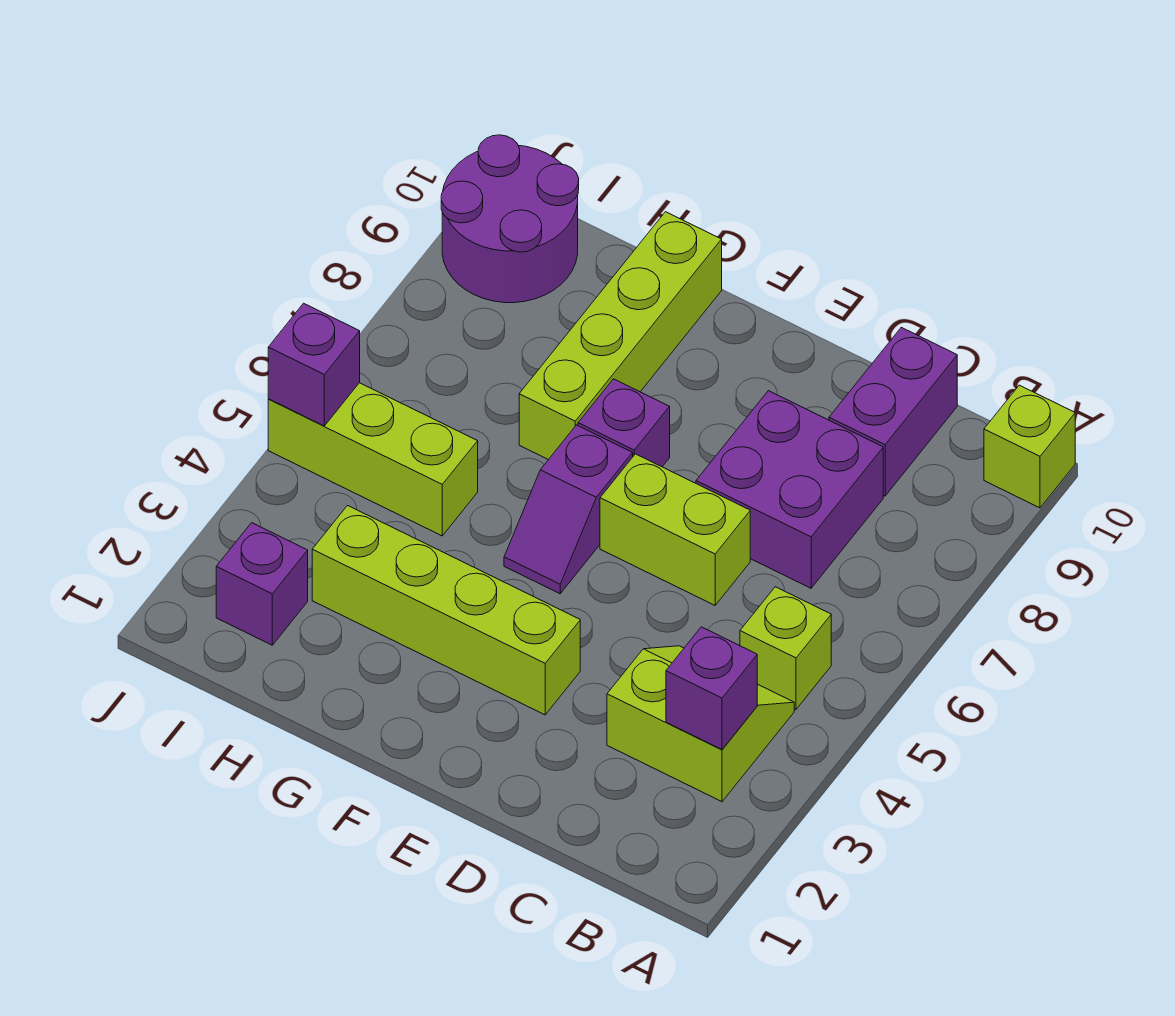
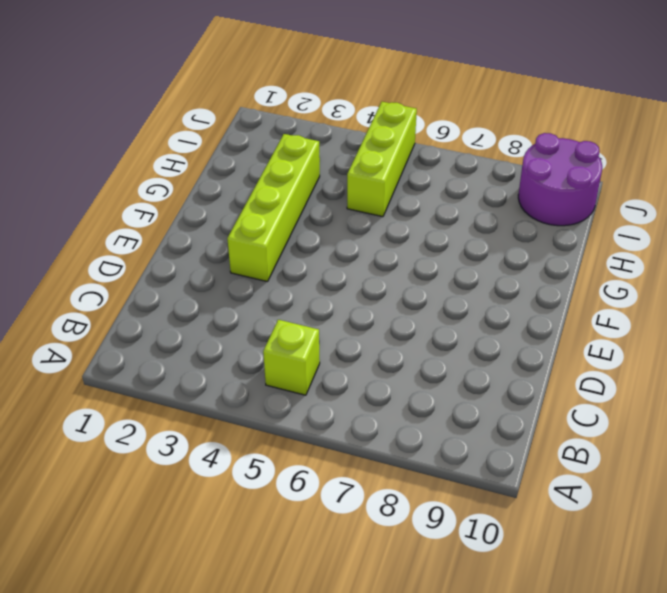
none -> lime 1x1 brick [984,385,1075,508]
none -> lime 2x2 slope [607,646,794,802]
none -> purple 2x2 brick [696,391,883,588]

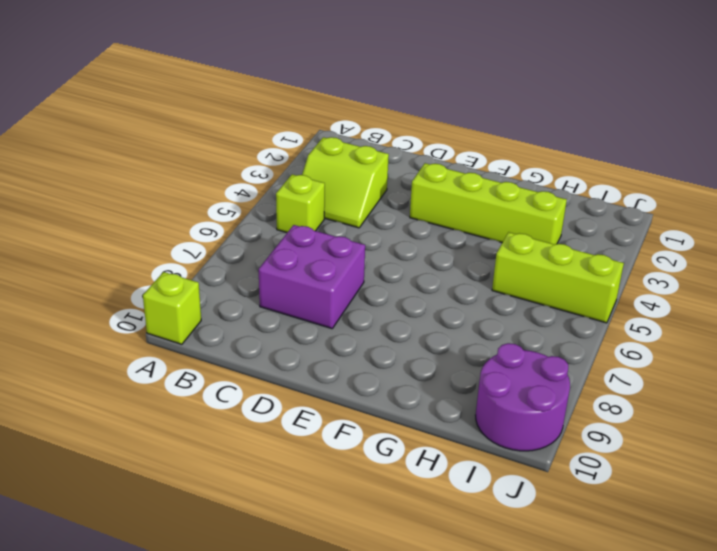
none -> purple 1x2 brick [829,327,957,496]
none -> lime 1x2 brick [600,454,750,605]
none -> purple 1x2 slope [504,425,633,594]

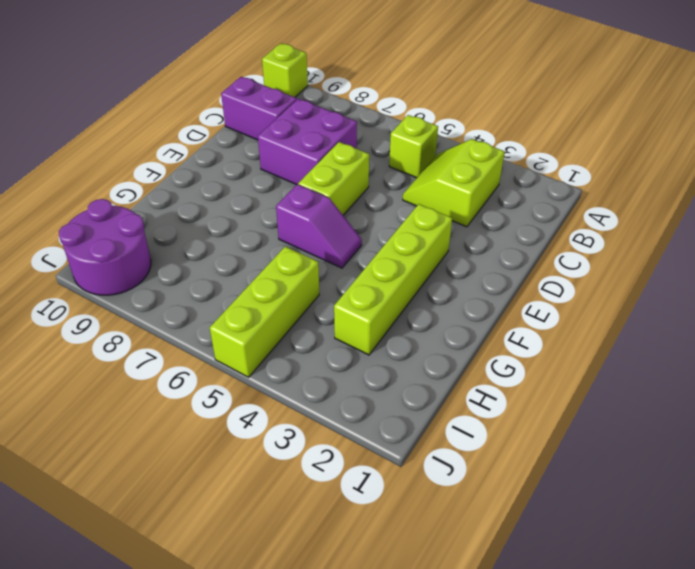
none -> purple 1x1 brick [578,379,670,467]
none -> lime 1x4 brick [519,212,722,460]
none -> purple 1x1 brick [216,523,308,645]

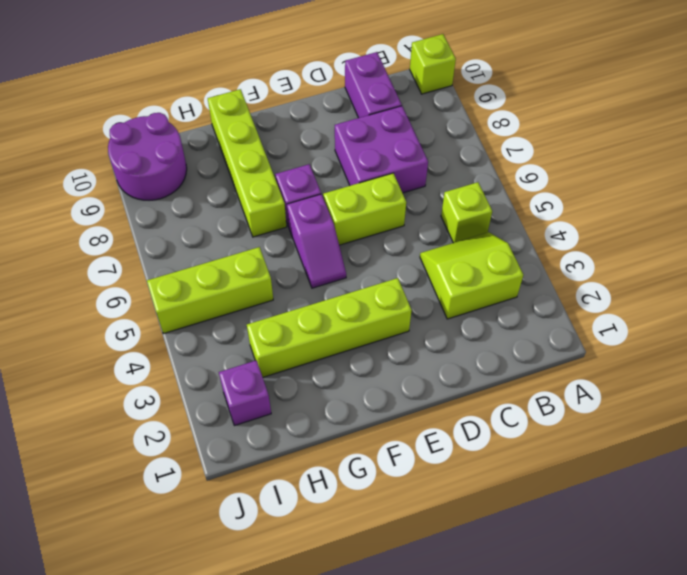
none -> purple 1x1 brick [666,627,757,749]
none -> purple 1x1 brick [268,303,360,426]

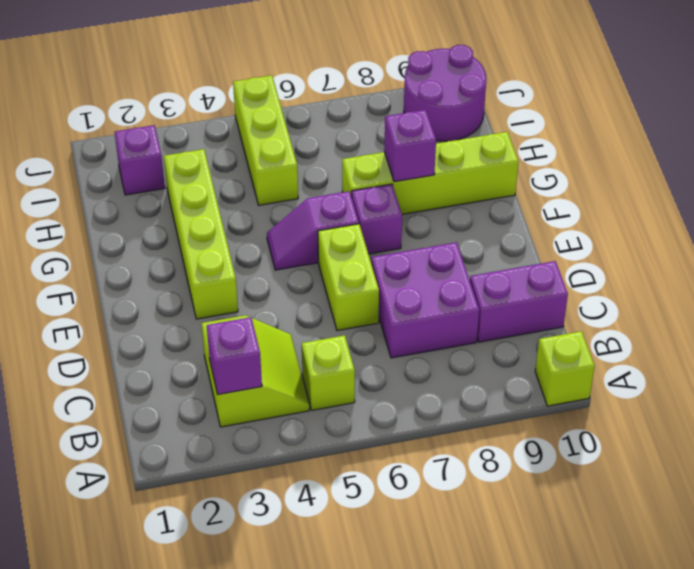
purple 1x1 brick [384,110,436,182] -> purple 1x1 brick moved to [268,303,360,426]

